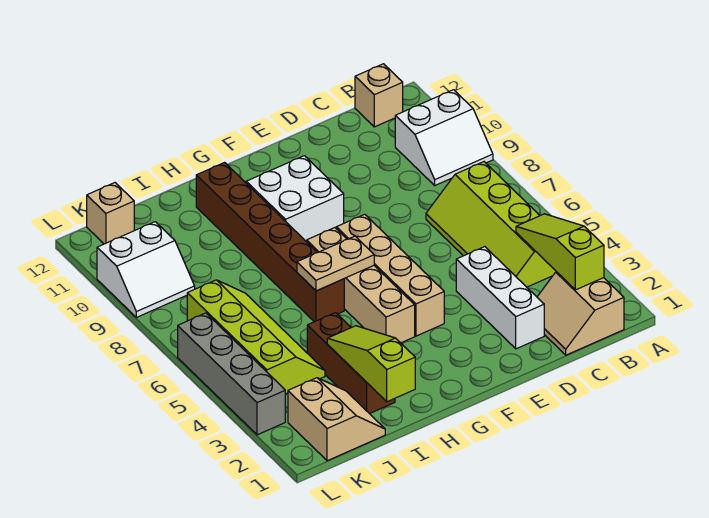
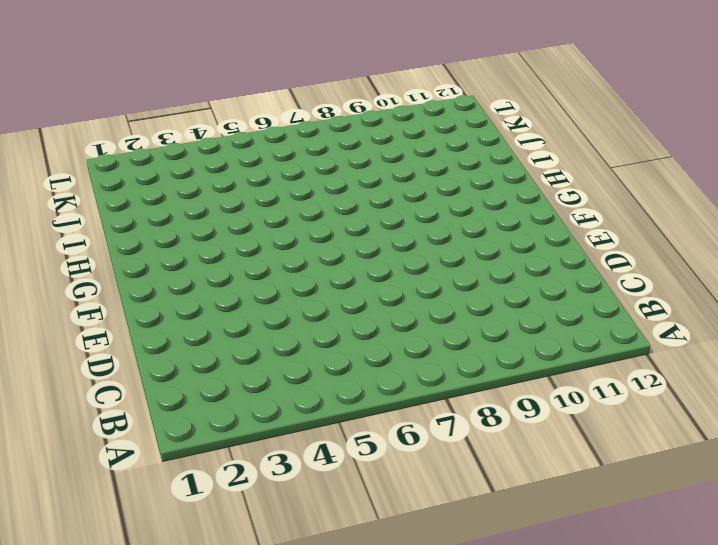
none -> white 2x2 slope [395,90,493,185]
none -> tan 2x2 slope [537,272,624,355]
none -> lime 2x4 slope [426,162,556,287]

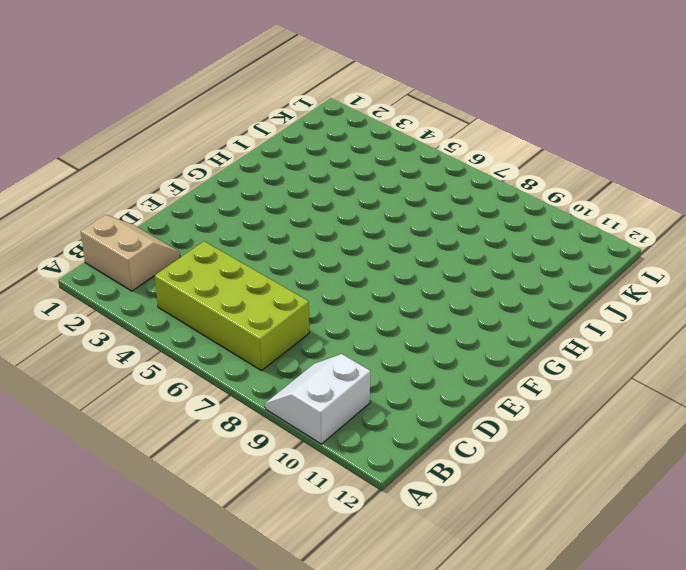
lime 2x4 brick [155,241,309,371] -> lime 2x4 slope [426,162,556,287]
none -> tan 1x1 brick [355,64,403,127]
none -> white 1x3 brick [456,247,544,349]
none -> tan 1x4 brick [336,214,444,336]

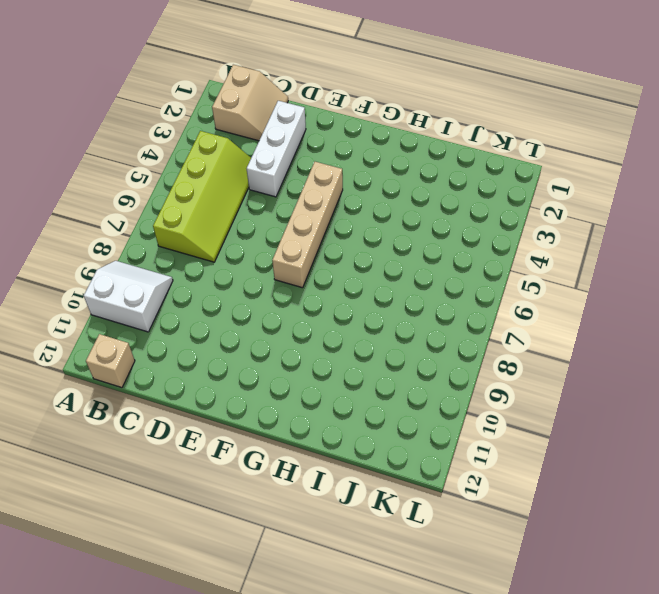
none -> white 2x2 brick [246,156,344,242]
none -> tan 1x4 brick [307,228,415,343]
none -> brown 1x6 brick [196,162,344,322]

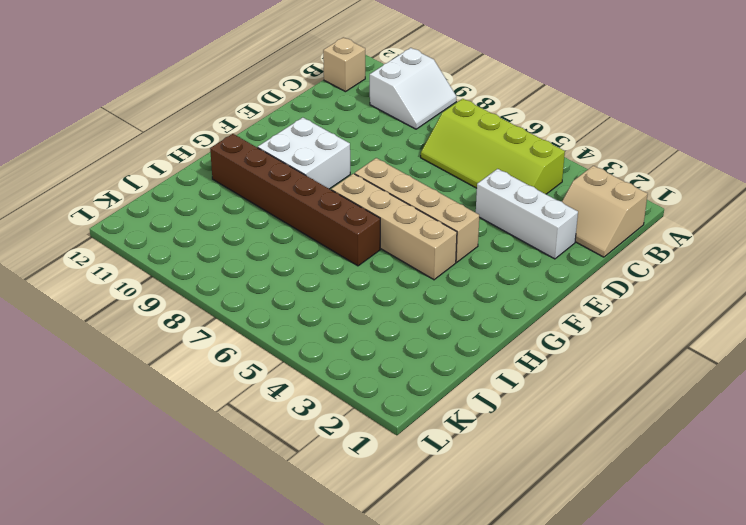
none -> brown 1x3 brick [307,313,395,414]
none -> tan 2x2 slope [288,378,385,461]
none -> lime 2x4 slope [187,280,325,394]

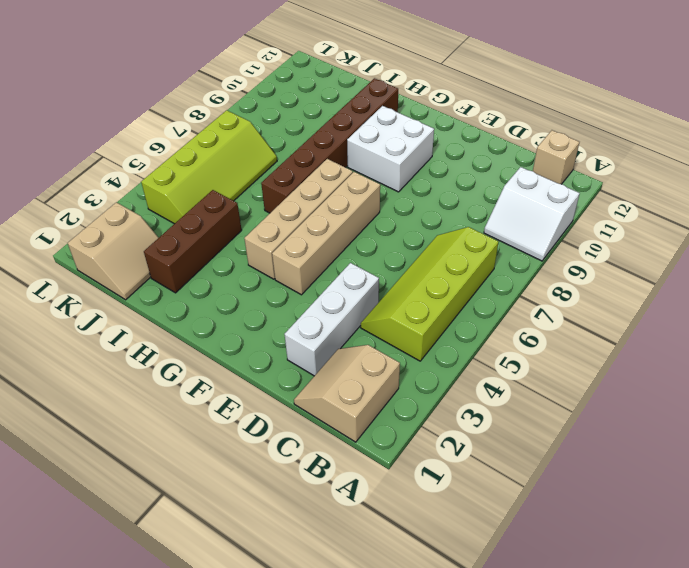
none -> white 2x2 slope [97,222,195,317]
none -> tan 1x1 brick [87,183,135,244]
none -> grey 1x4 brick [178,313,285,435]

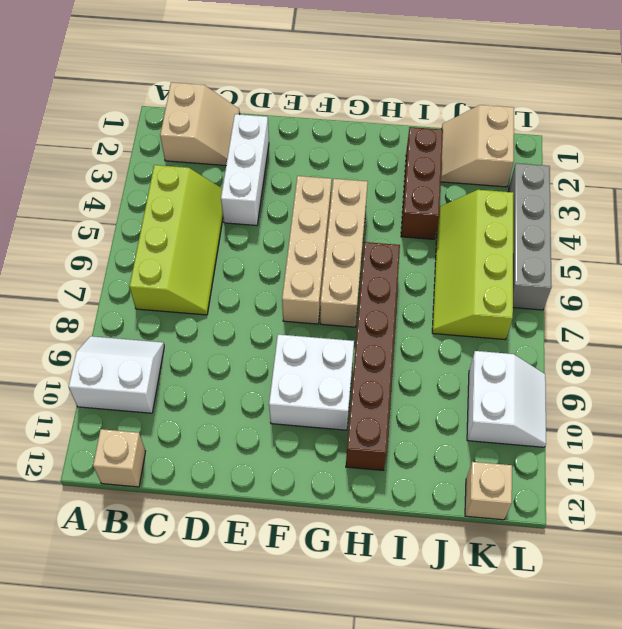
white 2x2 slope [467,351,546,447] -> white 2x2 slope turned to [97,222,195,317]
none -> lime 1x3 slope [516,214,604,290]
none -> tan 1x2 plate [297,236,374,291]
none -> lime 1x3 slope [327,326,415,402]

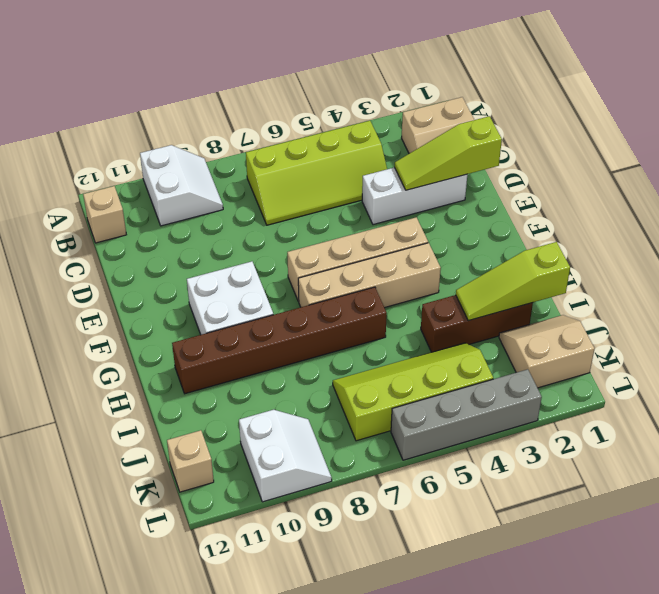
lime 1x3 slope [394,116,502,190] -> lime 1x3 slope moved to [516,214,604,290]
none -> tan 1x2 plate [297,236,374,291]

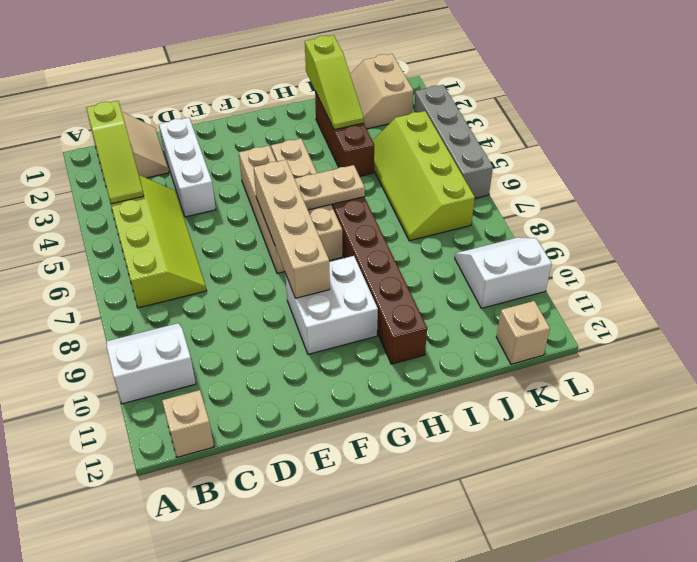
tan 1x4 brick [253,160,330,298] -> none

